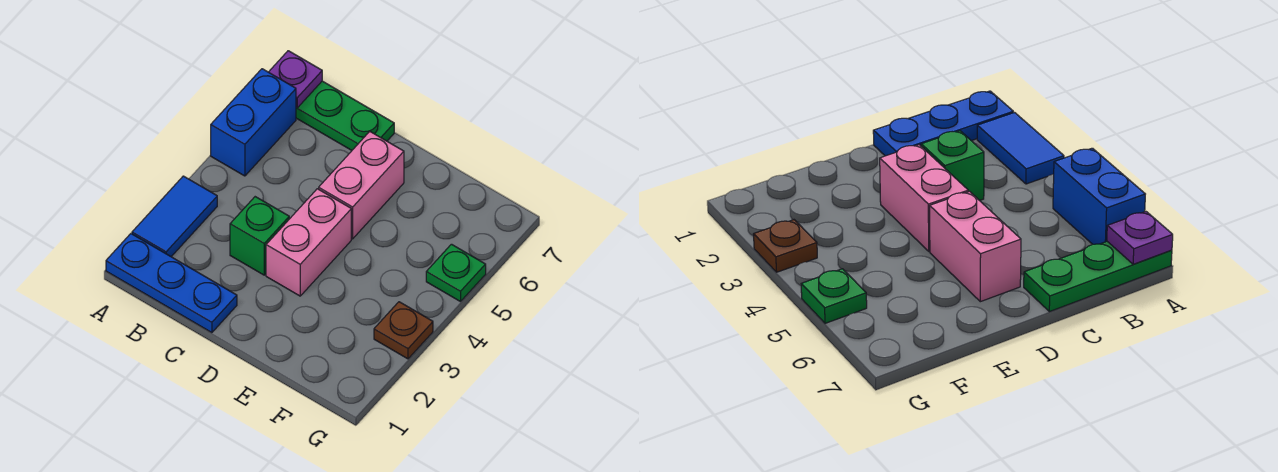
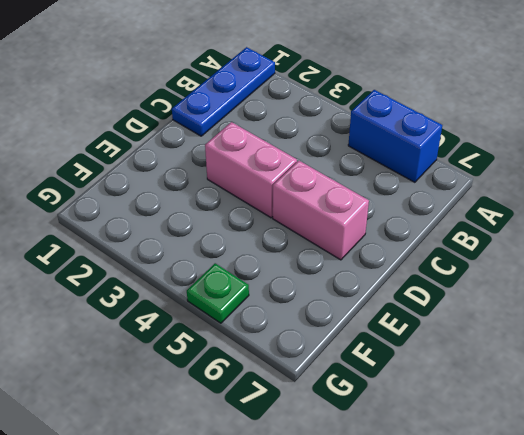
none -> blue 1x2 tile [132,176,217,257]
none -> green 1x3 plate [296,81,394,150]

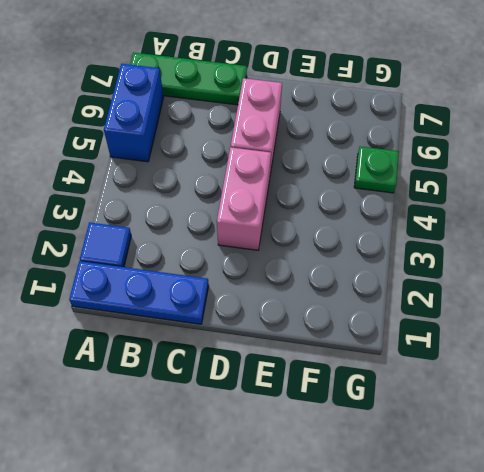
blue 1x1 tile [80,222,131,267] -> blue 1x2 tile [132,176,217,257]
none -> green 1x1 brick [230,197,289,275]
none -> brown 1x1 plate [374,302,433,359]

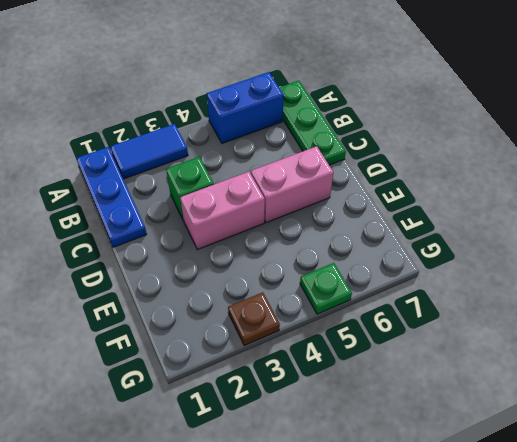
none -> purple 1x1 plate [269,51,322,108]

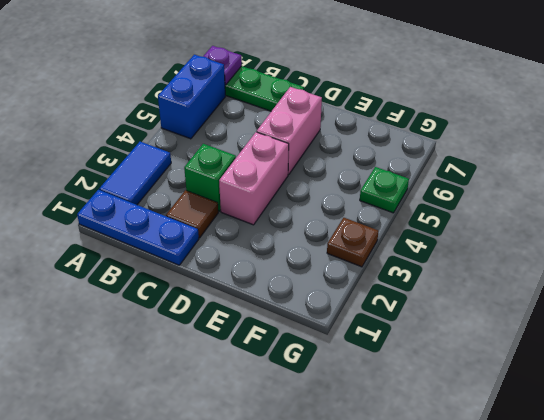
brown 1x1 tile [166,190,218,238] -> none

